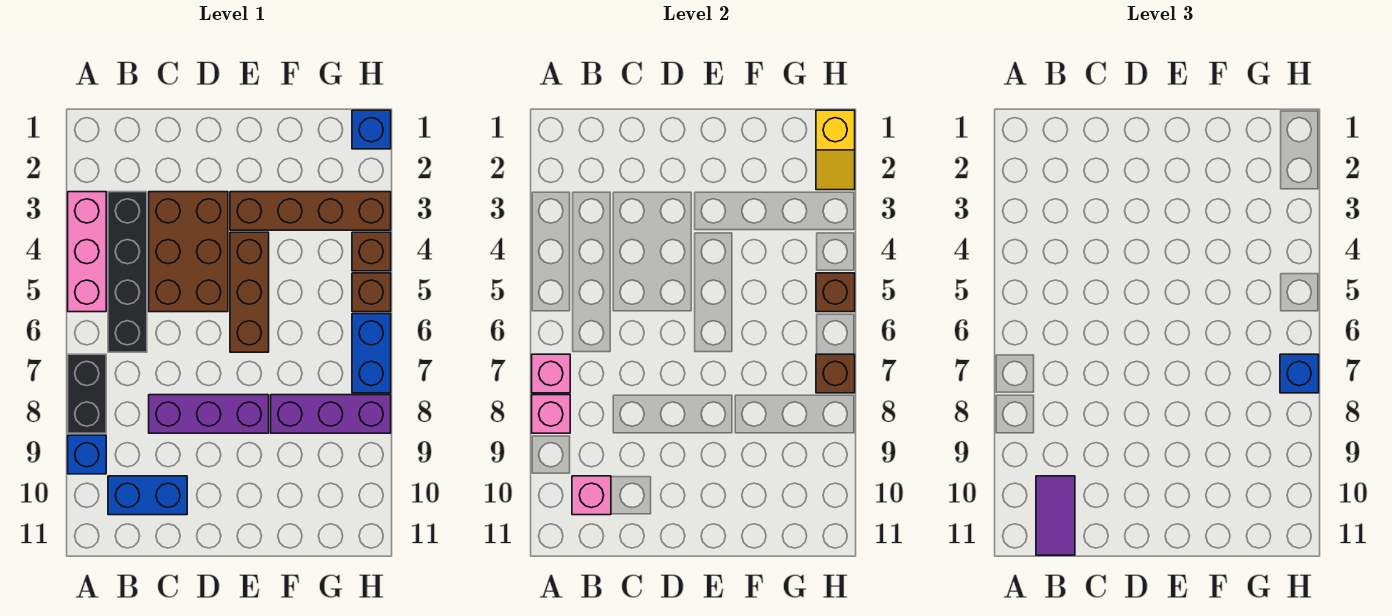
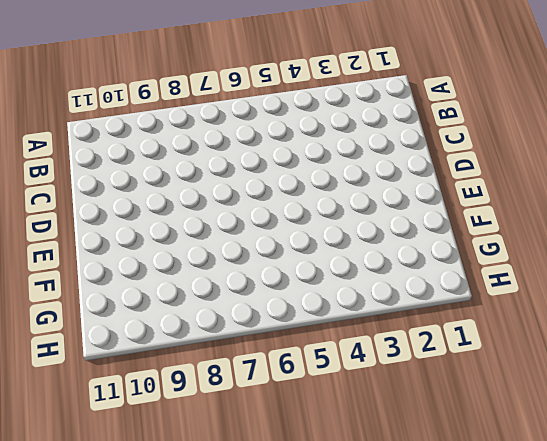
none -> pink 1x3 brick [68,192,106,312]
none -> black 1x2 brick [68,354,106,433]
none -> blue 1x1 brick [68,435,106,474]

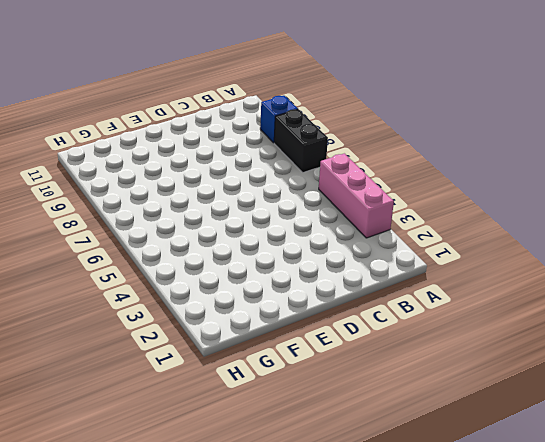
none -> black 1x4 brick [108,192,147,352]
none -> blue 1x2 brick [108,476,187,515]
none -> brown 2x3 brick [149,192,228,312]

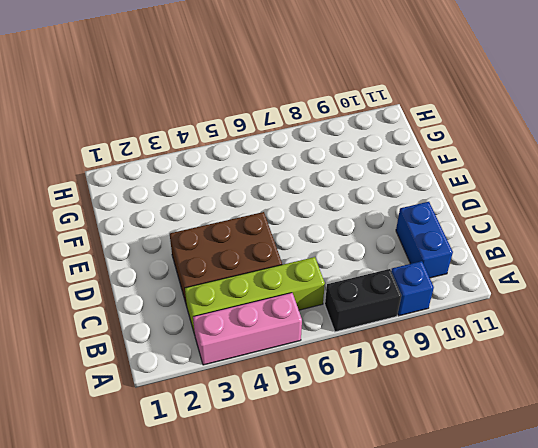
lime 1x4 brick [185,257,325,335] -> black 1x4 brick [108,192,147,352]
none -> purple 1x3 brick [149,395,269,433]
none -> brown 1x4 brick [230,192,391,230]
none -> brown 1x3 brick [230,232,269,352]

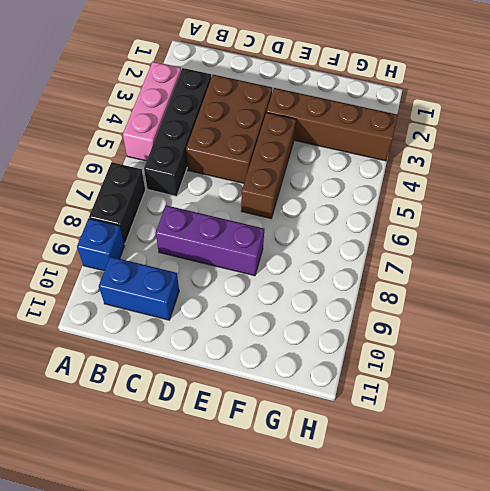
none -> purple 1x3 brick [271,395,391,433]
none -> blue 1x1 brick [352,110,391,149]
none -> brown 1x1 brick [352,232,391,271]

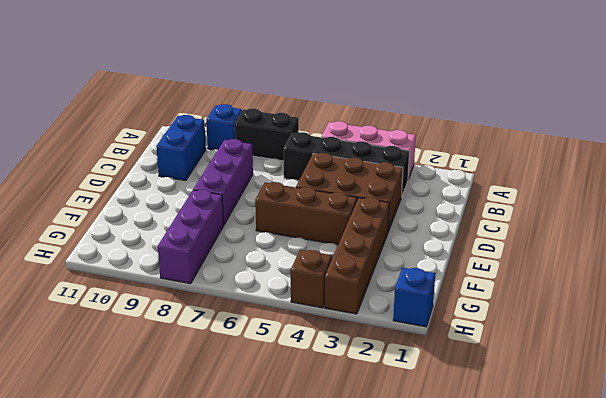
none -> brown 1x1 brick [352,273,391,312]
none -> blue 1x2 brick [352,314,391,393]
none -> pink 1x1 brick [532,354,570,393]

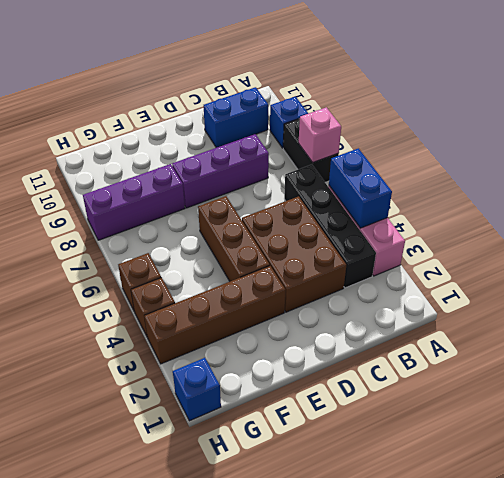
blue 1x2 brick [329,148,392,228] -> blue 1x2 brick moved to [352,314,391,393]
none -> pink 1x1 brick [532,395,570,433]
none -> pink 1x1 brick [572,476,611,515]
none -> yellow 1x2 slope [816,110,855,190]

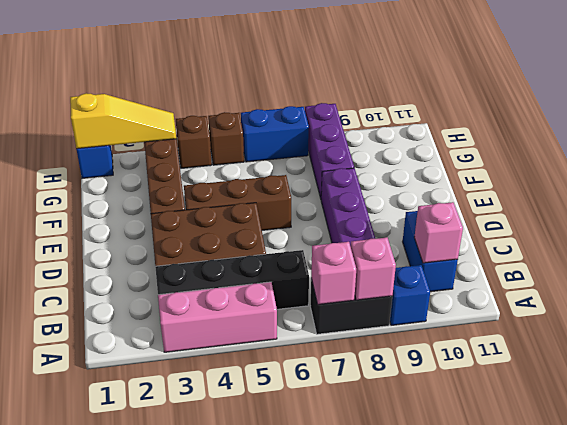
yellow 1x3 slope [70,93,176,149] -> yellow 1x2 slope [816,110,855,190]
none -> brown 1x1 brick [816,273,855,312]
none -> brown 1x1 brick [816,354,855,393]
none -> purple 1x2 tile [1036,476,1075,555]

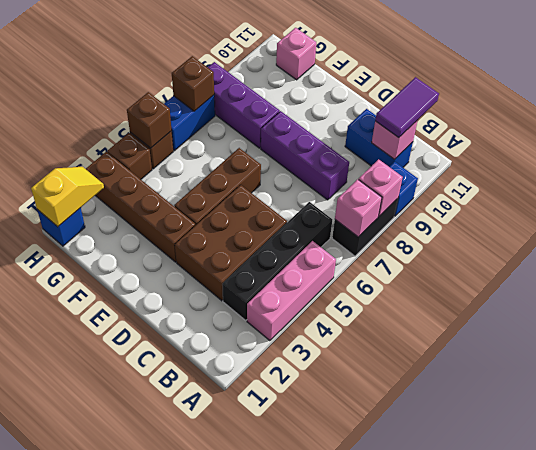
pink 1x1 brick [276,28,316,80] -> none
none -> blue 1x1 brick [1280,354,1319,393]

